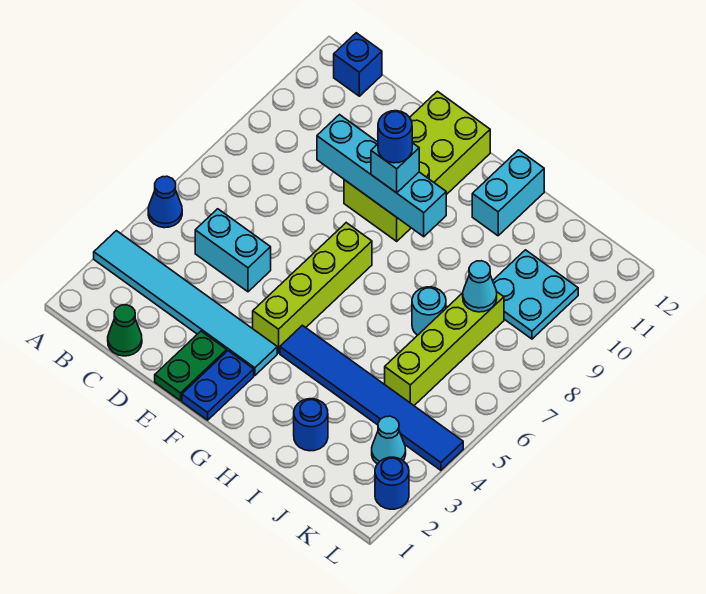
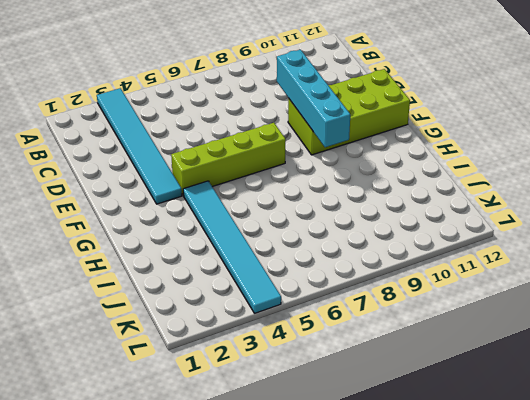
cyan 1x6 tile [183,181,281,313] -> blue 1x6 tile [280,325,463,470]
none -> blue 1x1 cone [148,176,182,228]
none -> blue 1x1 brick [334,33,382,96]
none -> green 1x1 cone [108,305,142,356]

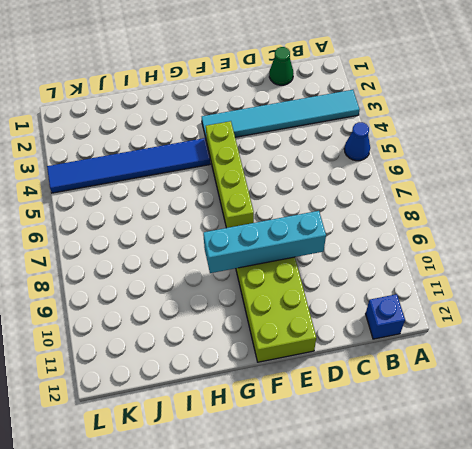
none -> cyan 1x2 brick [195,209,271,292]
none -> green 1x2 plate [155,331,227,401]
none -> blue 1x2 plate [182,351,254,420]

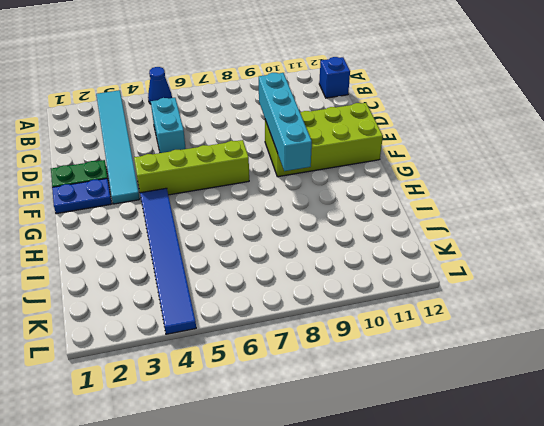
none -> green 1x1 cone [108,305,142,356]
none -> cyan 1x2 brick [472,150,544,236]
none -> blue 1x1 round brick [294,399,328,451]

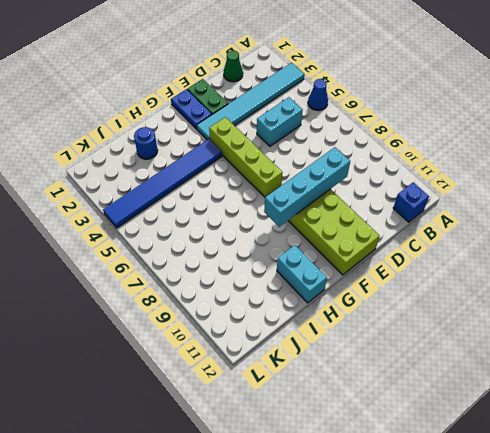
none -> cyan 1x1 round brick [412,287,446,335]
none -> lime 1x4 brick [385,292,504,405]
none -> cyan 2x2 plate [493,250,578,339]

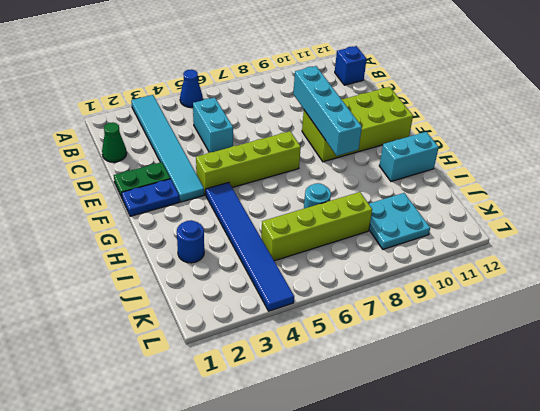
none -> cyan 1x1 cone [372,416,406,464]
none -> blue 1x1 round brick [375,457,409,509]
none -> cyan 1x1 cone [463,261,497,312]

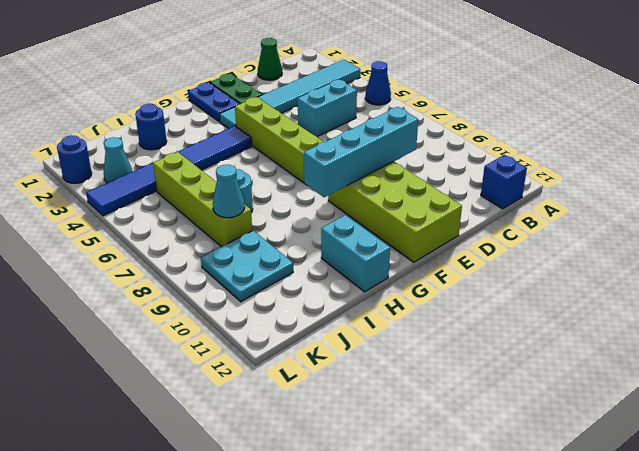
none -> cyan 1x1 brick [371,143,419,193]
none -> blue 1x1 round brick [378,111,412,163]

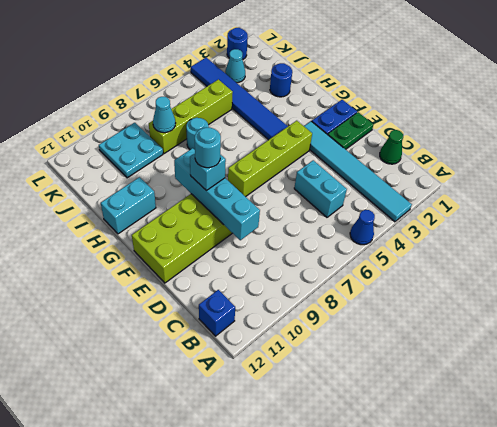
cyan 1x1 round brick [195,127,221,168] -> blue 1x1 round brick [378,111,412,163]

